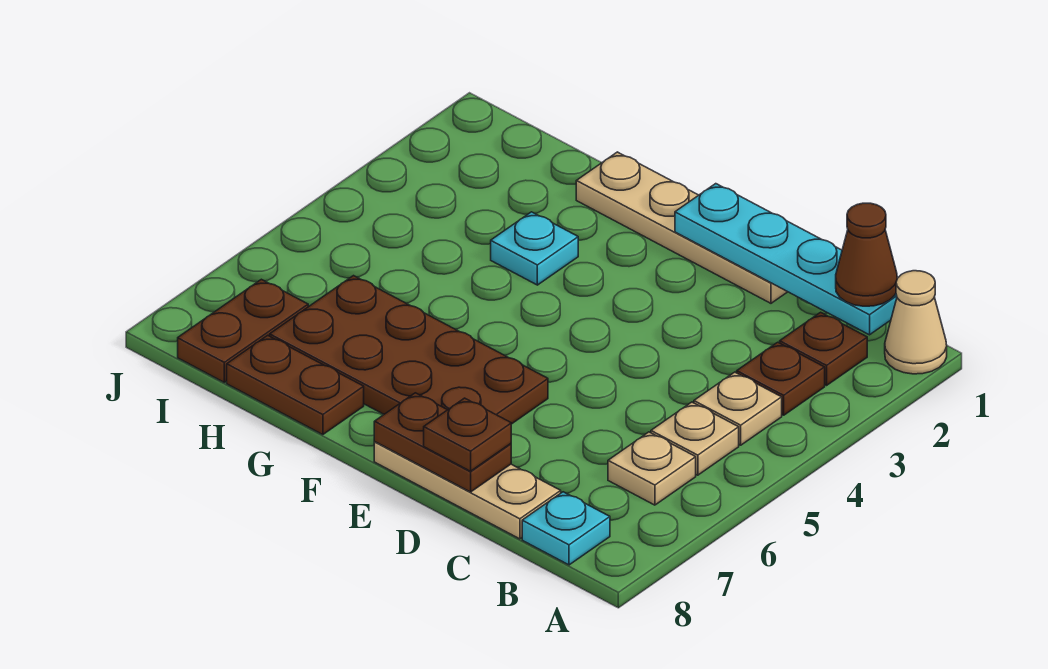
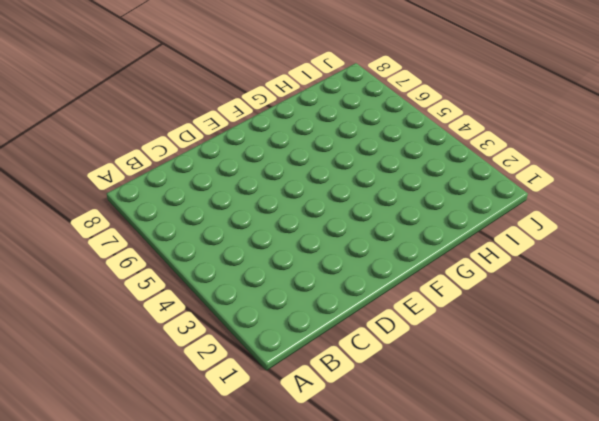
none -> tan 1x1 cone [885,271,947,374]
none -> brown 1x1 plate [780,312,867,385]
none -> brown 1x1 plate [737,342,825,415]

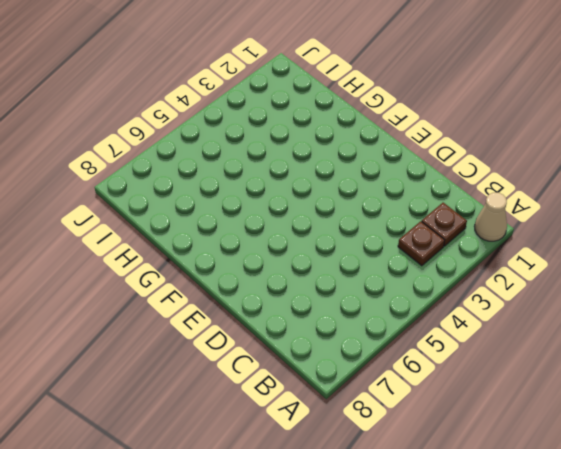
none -> tan 1x1 plate [694,372,782,445]
none -> tan 1x1 plate [651,402,739,475]
none -> tan 1x1 plate [608,432,696,505]

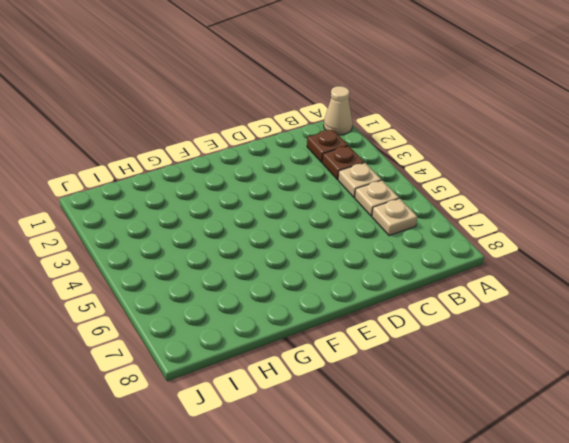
none -> cyan 1x1 plate [522,492,610,565]
none -> tan 1x3 plate [374,442,561,539]
none -> tan 1x4 plate [576,152,787,303]

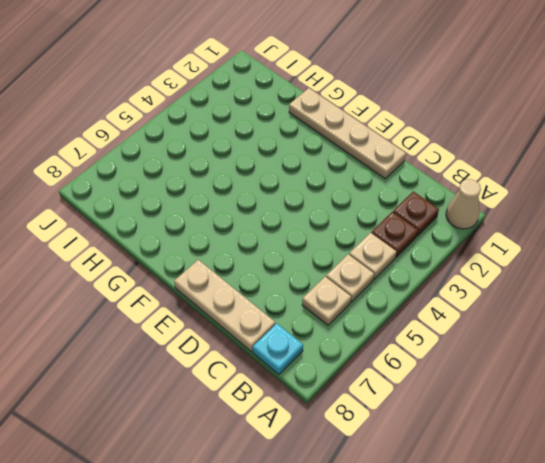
none -> brown 2x4 plate [270,276,548,424]
none -> cyan 1x1 plate [491,212,578,285]
none -> brown 1x2 plate [227,335,364,435]

